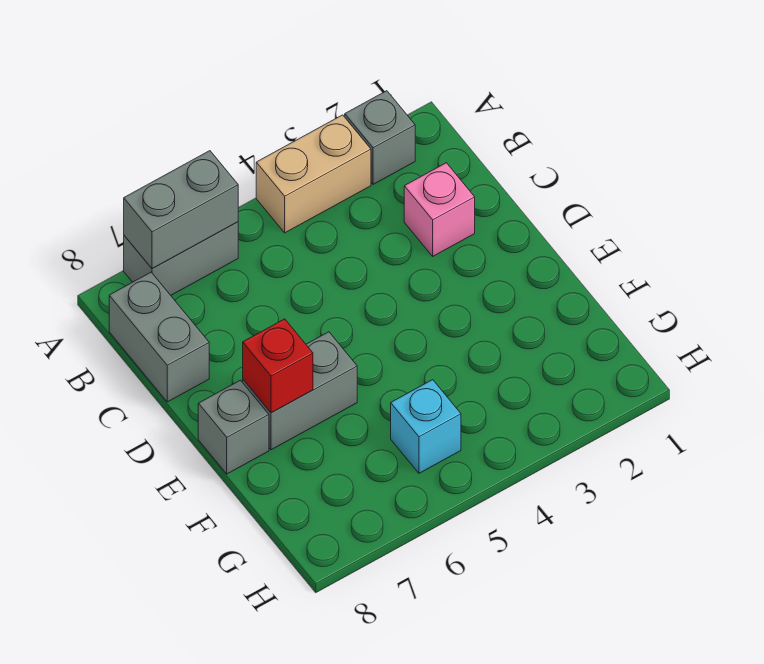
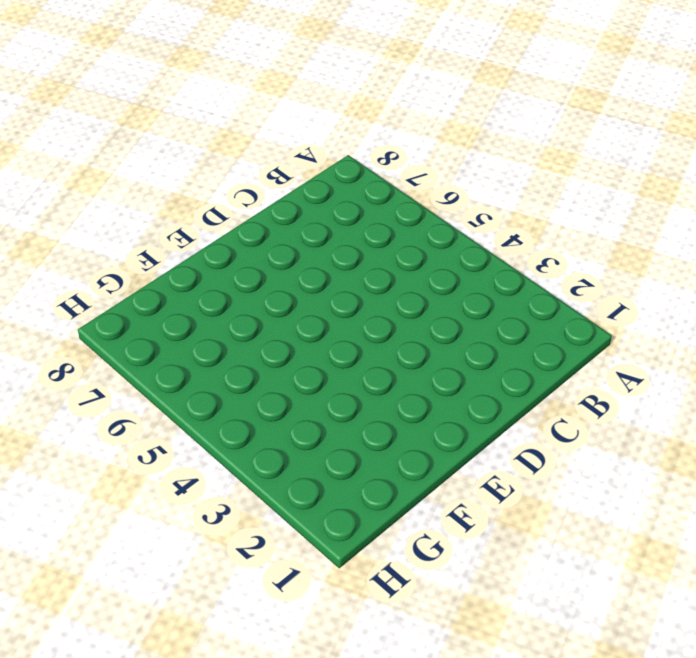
none -> grey 1x1 brick [345,91,415,184]
none -> tan 1x2 brick [256,115,371,233]

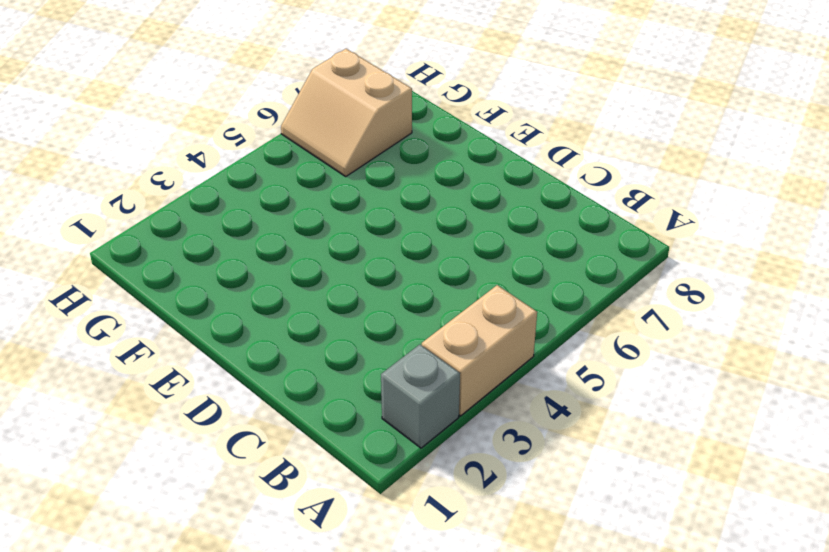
tan 2x2 slope [281,49,412,176] -> none
none -> grey 1x2 brick [124,222,238,295]
none -> grey 1x2 brick [109,272,209,402]

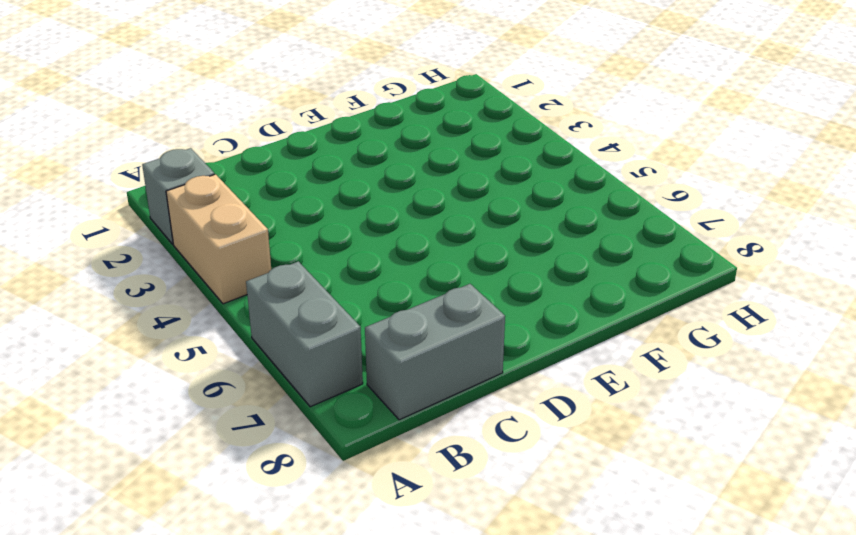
none -> pink 1x1 brick [404,163,475,256]
none -> grey 1x2 brick [243,332,357,450]

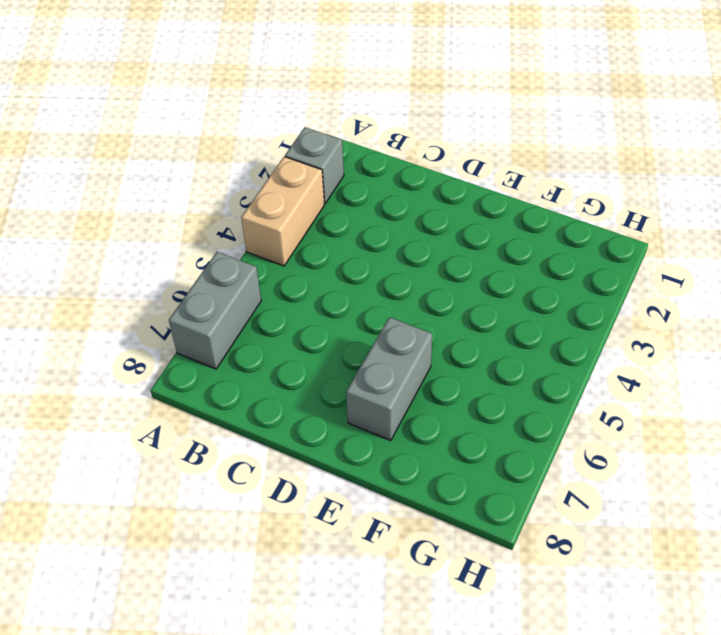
none -> grey 1x2 brick [109,272,209,402]
none -> pink 1x1 brick [404,163,475,256]

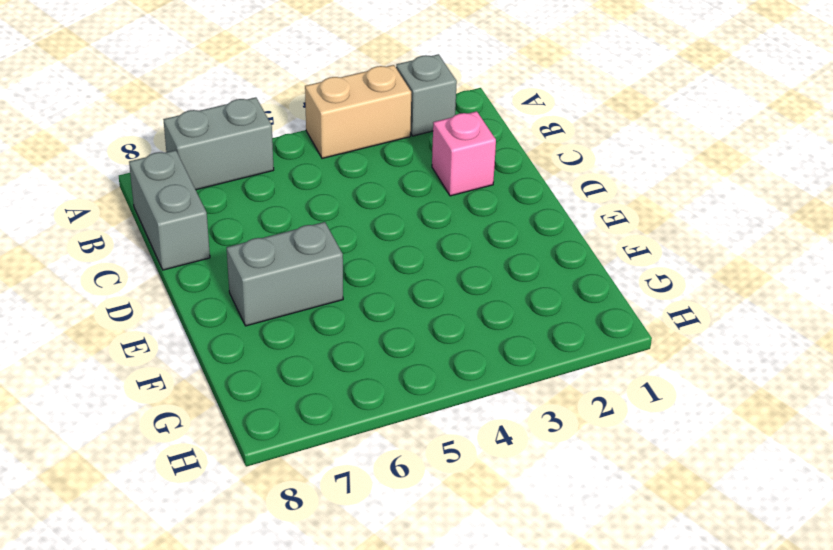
none -> grey 1x1 brick [198,380,269,474]
none -> cyan 1x1 brick [391,380,461,473]

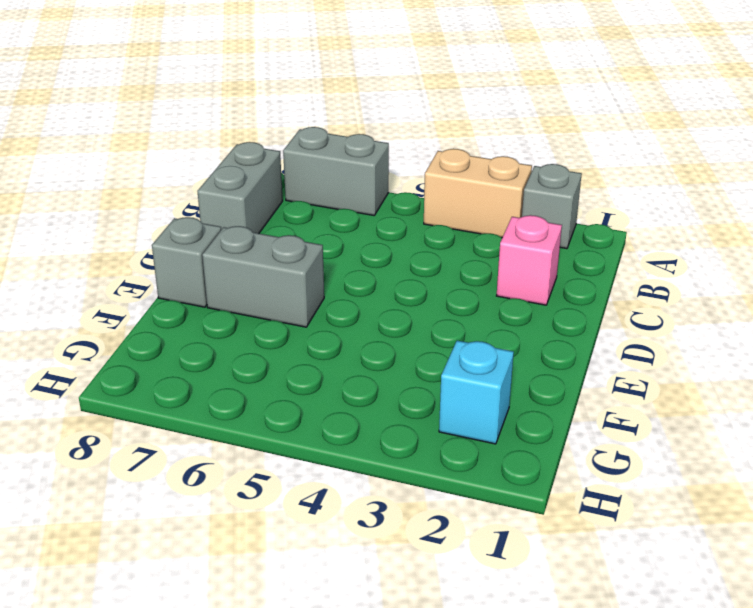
cyan 1x1 brick [439,341,514,444] -> cyan 1x1 brick moved to [391,380,461,473]
none -> grey 1x2 brick [124,151,238,268]
none -> red 1x1 brick [243,319,313,413]

